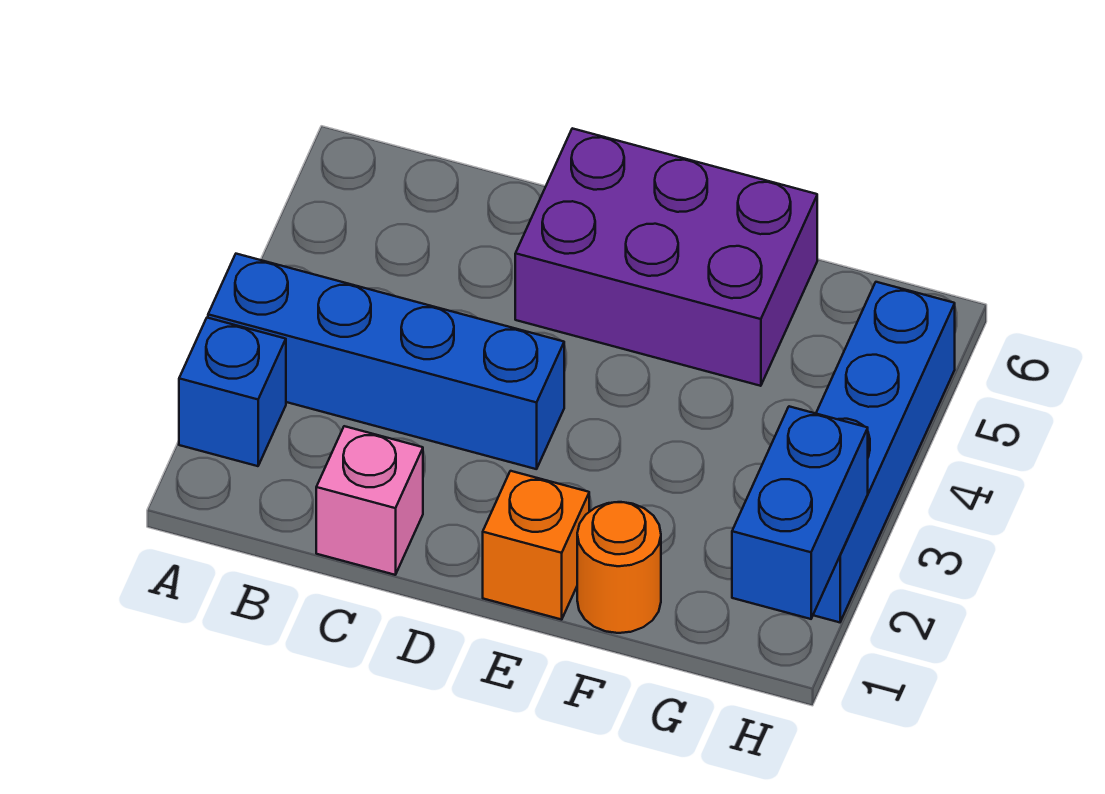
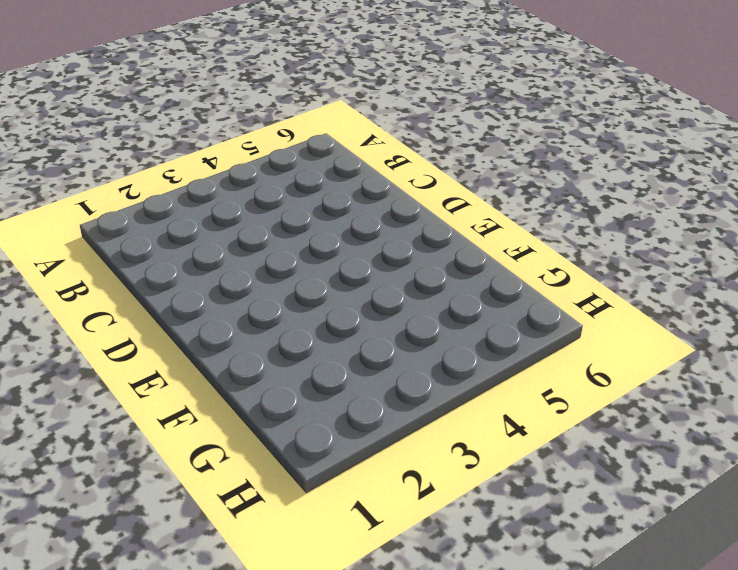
none -> blue 1x1 brick [179,318,286,466]
none -> blue 1x4 brick [208,254,564,469]

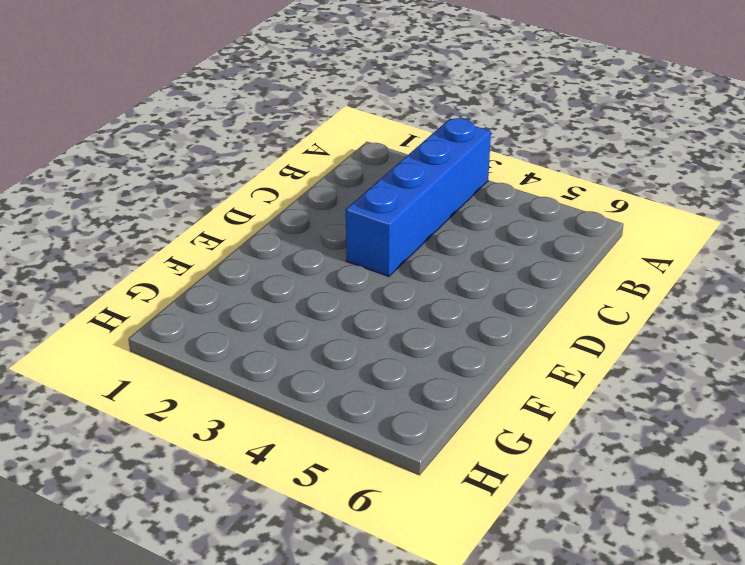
none -> blue 1x1 brick [179,318,286,466]
none -> pink 1x1 brick [316,426,423,575]

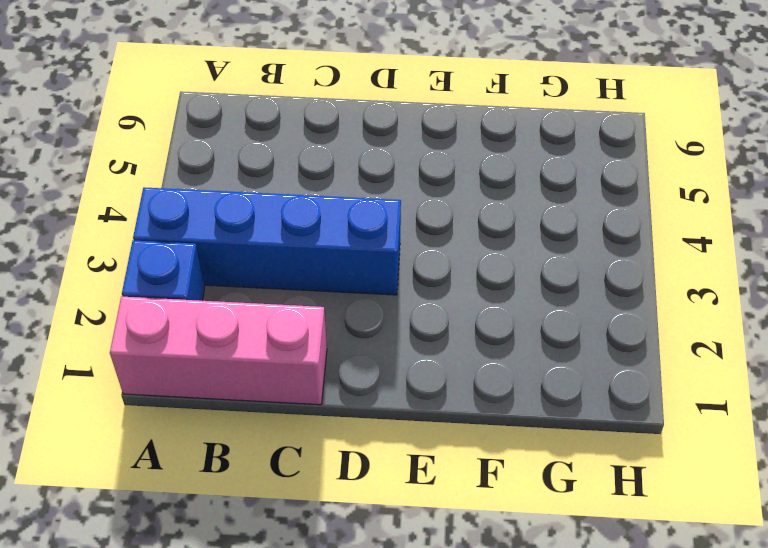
pink 1x3 brick [110,297,327,405] -> pink 1x1 brick [316,426,423,575]
none -> purple 2x3 brick [515,128,817,386]
none -> orange 1x1 brick [483,471,589,620]

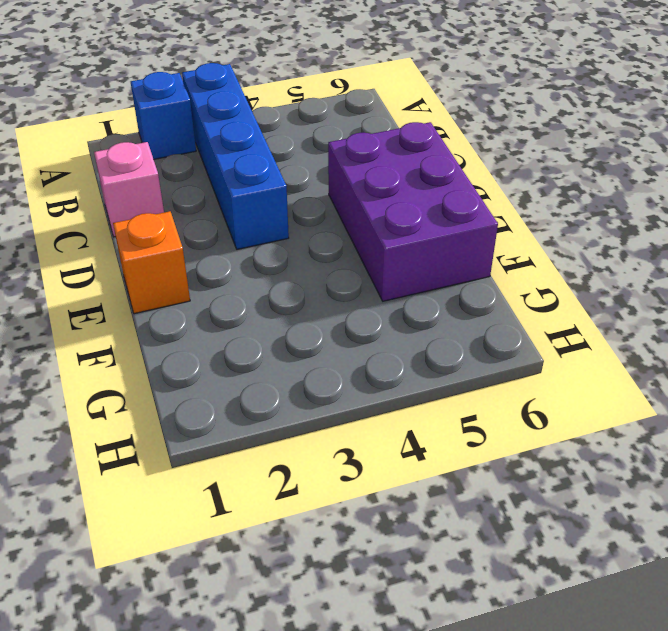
none -> orange 1x1 round brick [577,502,661,633]
none -> blue 1x4 brick [813,282,955,622]

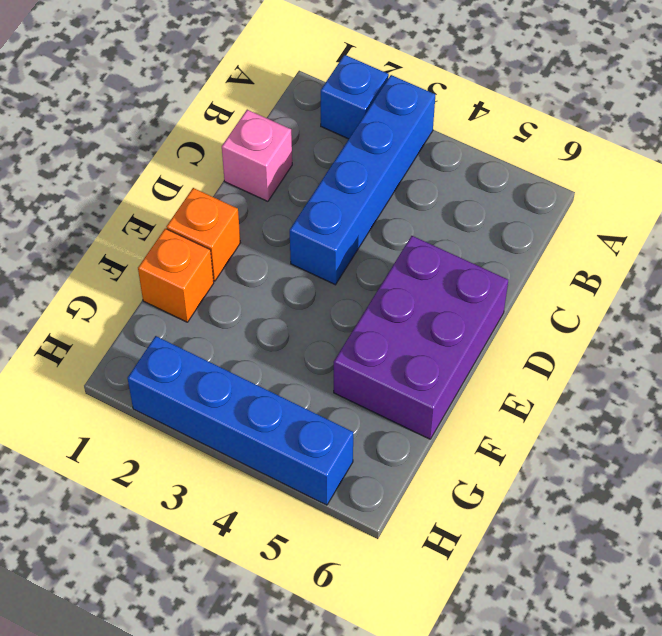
orange 1x1 brick [138,229,214,322] -> orange 1x1 round brick [577,502,661,633]
none -> blue 1x2 brick [732,406,868,619]

